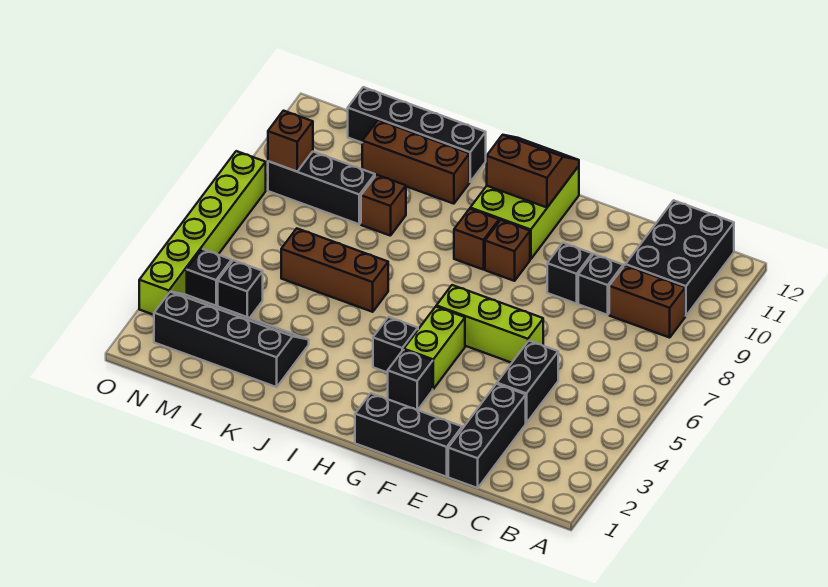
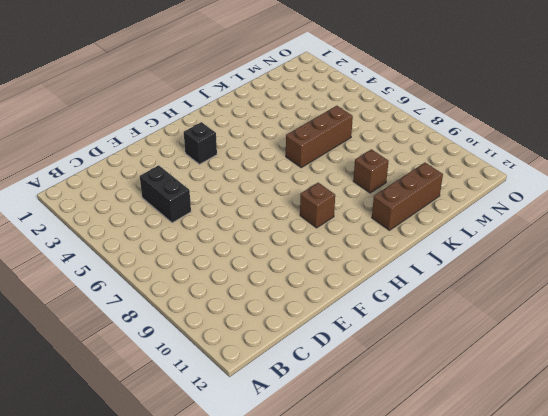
none -> brown 1x2 brick [609,266,685,338]
none -> black 2x3 brick [625,200,734,316]
none -> black 1x3 brick [448,384,526,488]

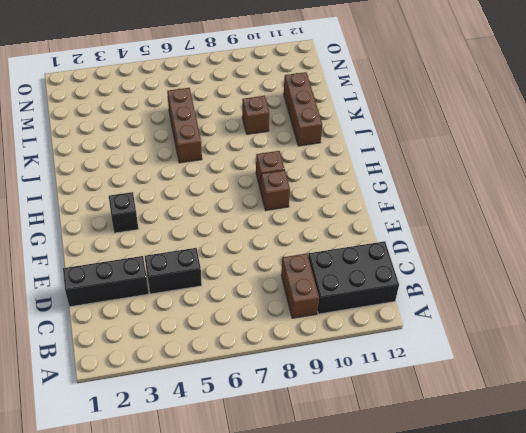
none -> black 1x1 brick [578,254,623,315]
none -> black 1x3 brick [355,393,462,477]
none -> lime 1x3 brick [436,285,543,363]

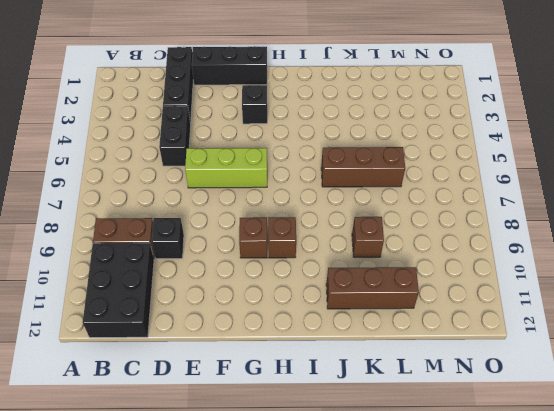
none -> black 1x1 brick [547,243,592,304]
none -> lime 1x2 brick [404,307,465,389]
none -> lime 2x3 brick [470,166,579,259]

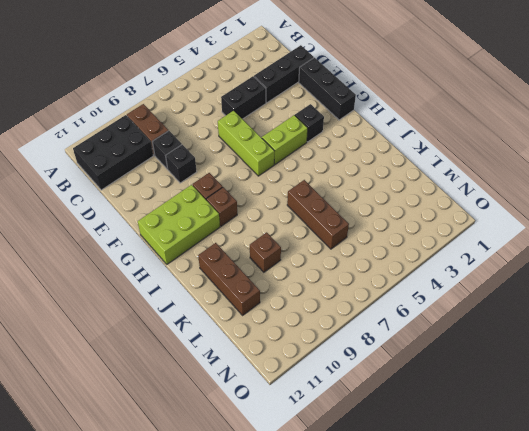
none -> black 1x1 brick [373,317,418,373]
none -> black 1x4 brick [348,87,486,182]
none -> black 2x4 slope [154,292,309,387]

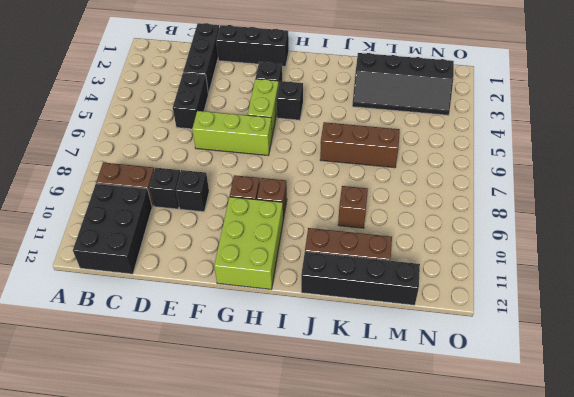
none -> black 1x3 brick [268,152,375,224]
none -> black 1x1 brick [218,260,263,318]
none -> black 1x1 brick [187,249,232,306]

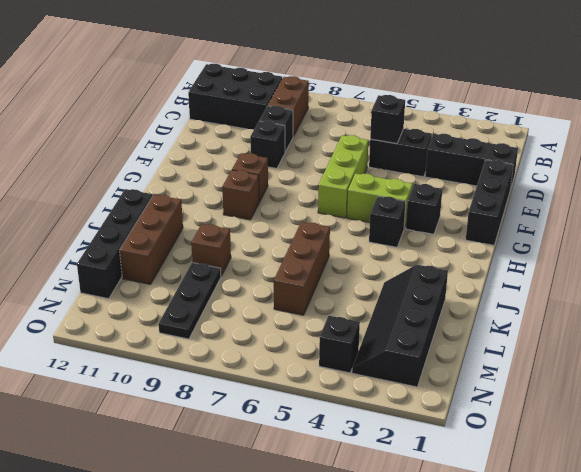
black 1x1 brick [370,95,405,144] -> black 1x1 brick moved to [218,260,263,318]
black 1x3 plate [159,263,221,339] -> black 1x3 brick [268,152,375,224]
none -> lime 2x3 brick [470,166,579,259]
none -> lime 1x6 brick [139,151,266,315]
none -> brown 2x2 slope [487,135,579,207]

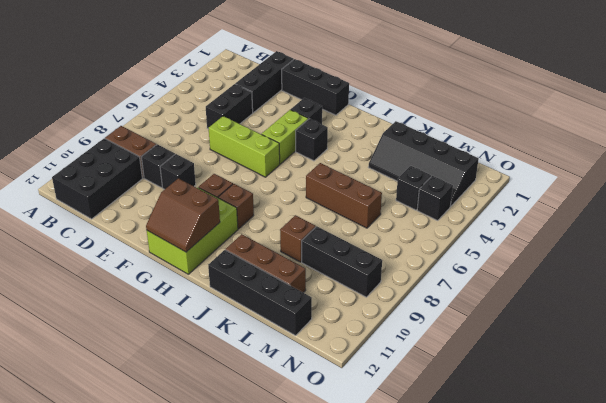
none -> lime 1x6 brick [139,151,266,315]
none -> brown 1x1 brick [268,111,313,171]

